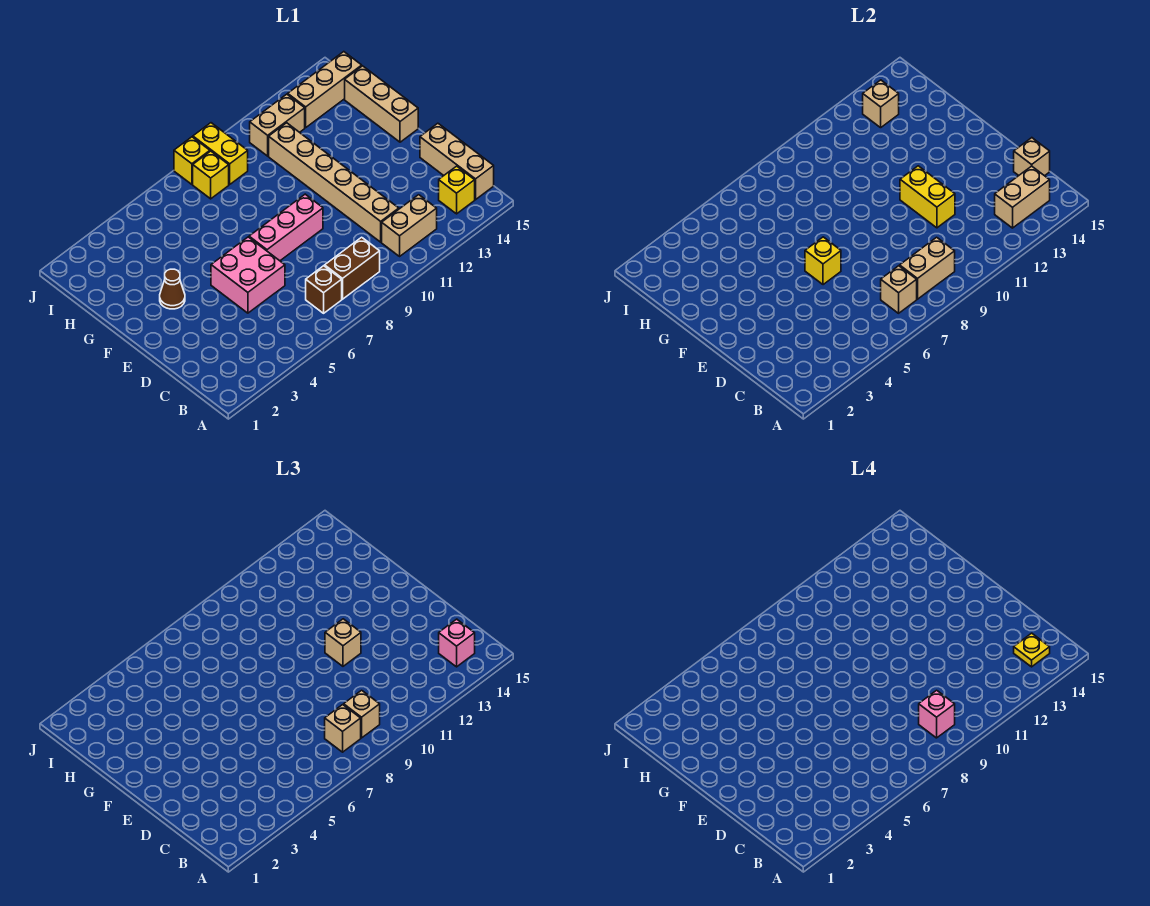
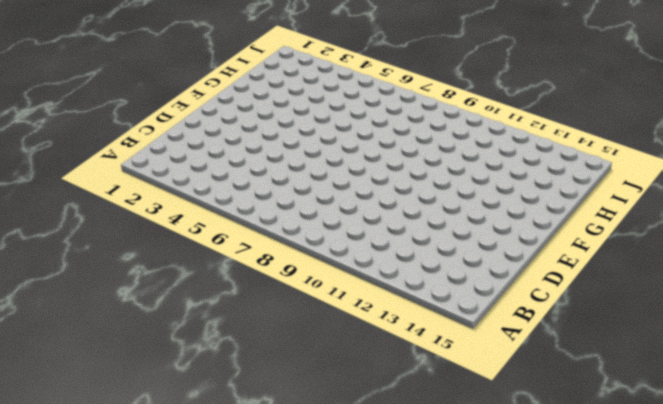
none -> brown 1x1 brick [306,266,342,313]
none -> brown 1x2 brick [325,237,380,299]
none -> tan 1x2 brick [382,195,437,256]

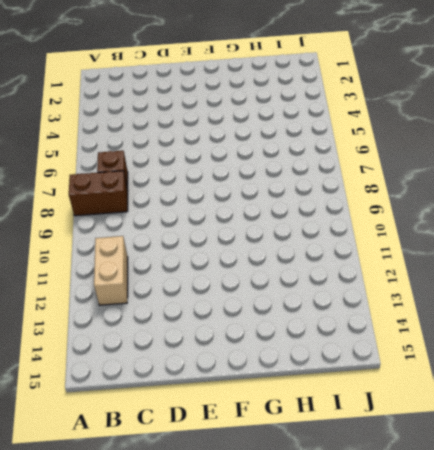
brown 1x2 brick [69,171,128,216] -> brown 1x2 brick turned to [325,237,380,299]
none -> yellow 1x1 brick [439,166,475,214]
none -> tan 1x3 brick [420,123,494,200]
none -> tan 1x6 brick [269,123,399,242]

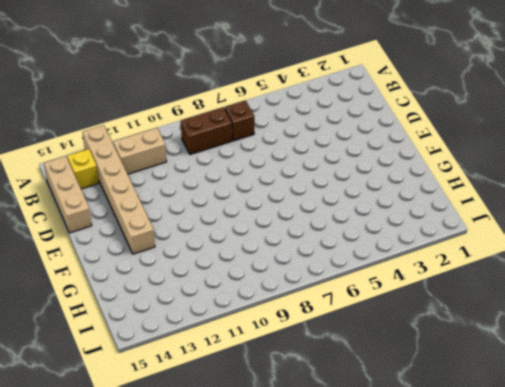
tan 1x6 brick [83,125,155,254] -> tan 1x6 brick moved to [269,123,399,242]
none -> pink 2x2 brick [211,237,285,313]
none -> pink 1x3 brick [249,194,323,261]
none -> brown 1x1 cone [160,269,185,309]

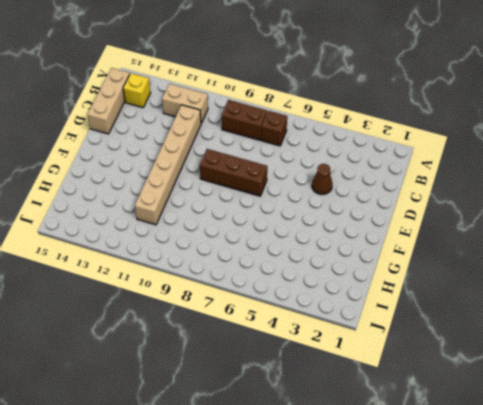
brown 1x1 cone [312,164,333,195] -> brown 1x1 cone moved to [160,269,185,309]
brown 1x3 brick [200,149,267,196] -> pink 1x3 brick [249,194,323,261]
none -> pink 2x2 brick [211,237,285,313]
none -> tan 1x3 brick [345,66,418,142]
none -> yellow 1x1 brick [193,151,229,199]

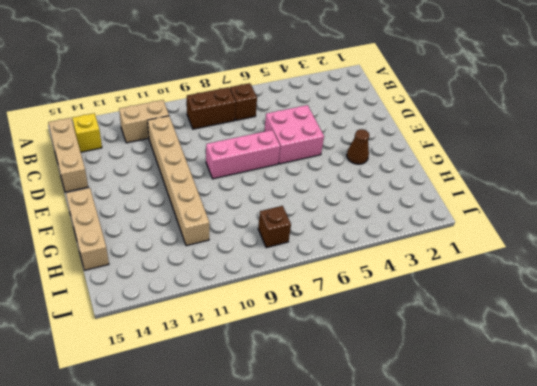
brown 1x1 brick [258,206,291,248] -> yellow 1x1 brick [193,151,229,199]
none -> yellow 1x2 brick [193,123,248,184]
none -> tan 1x2 brick [250,94,305,156]
none -> tan 1x3 brick [288,52,362,128]

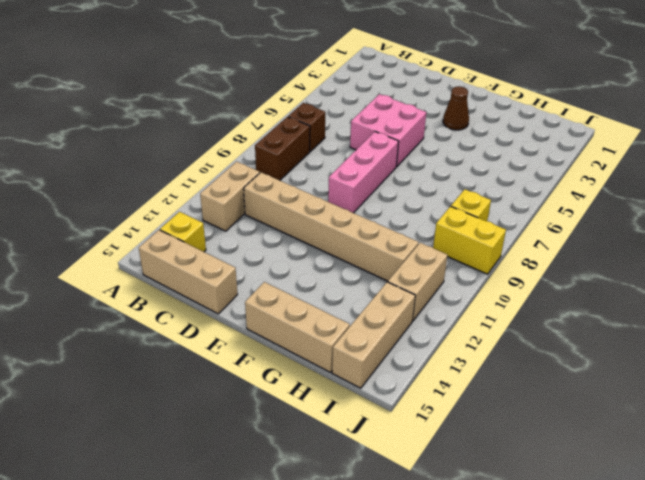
none -> yellow 1x1 brick [174,137,210,184]
none -> tan 1x1 brick [881,266,917,313]
none -> tan 1x2 brick [900,237,955,299]

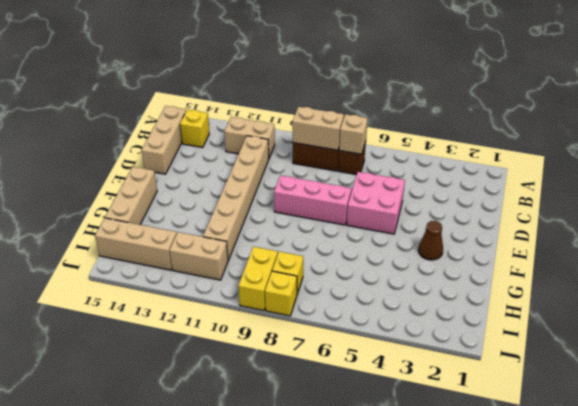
none -> tan 1x2 brick [995,166,1050,228]
none -> tan 1x1 brick [1014,138,1050,176]
none -> yellow 1x2 brick [900,166,955,228]

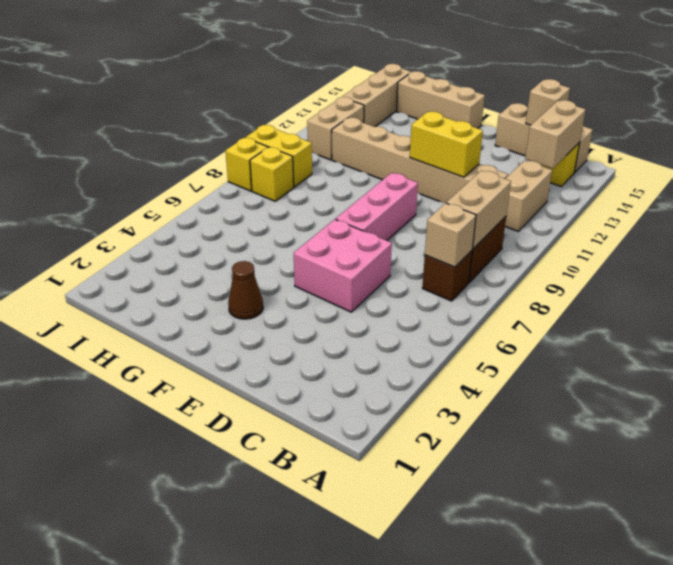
none -> yellow 1x1 brick [805,237,841,285]
none -> tan 1x1 brick [863,80,899,128]
none -> tan 1x1 brick [325,705,361,752]

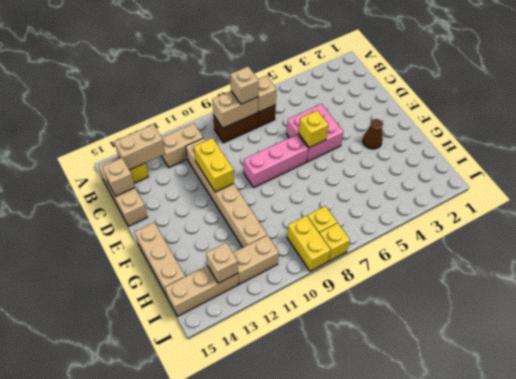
none -> tan 1x1 brick [344,690,380,738]
none -> pink 1x1 brick [439,619,475,667]
none -> tan 1x1 brick [325,619,361,666]

